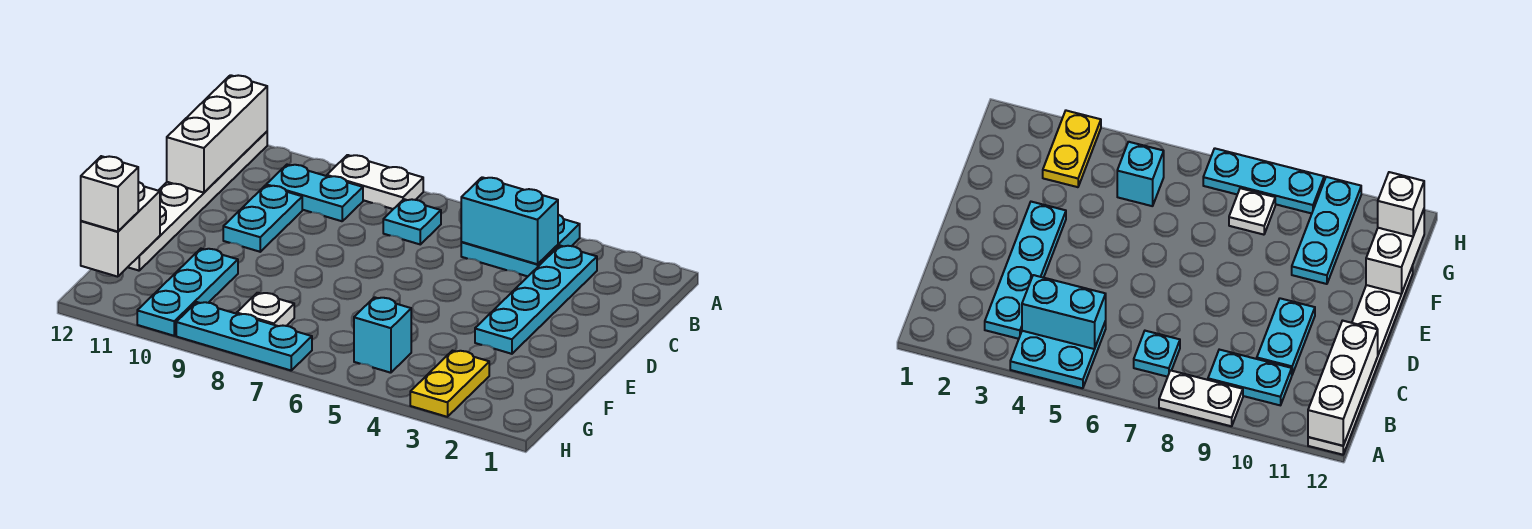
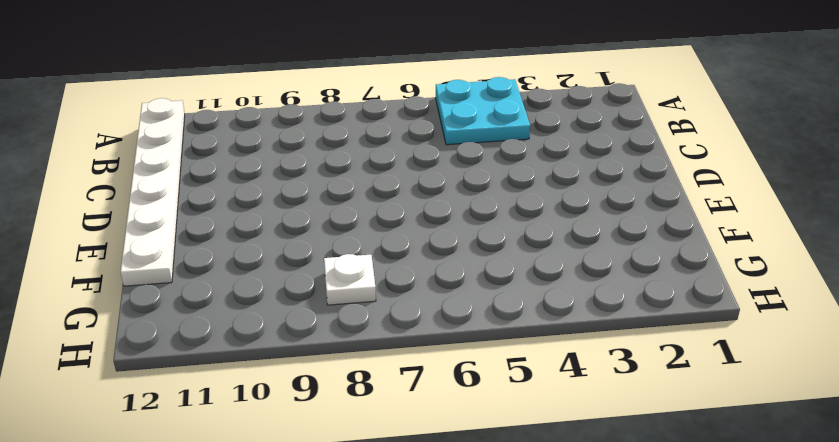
none -> white 1x2 plate [327,155,423,209]
none -> cyan 1x4 plate [475,246,597,354]
none -> cyan 1x1 plate [383,199,441,244]

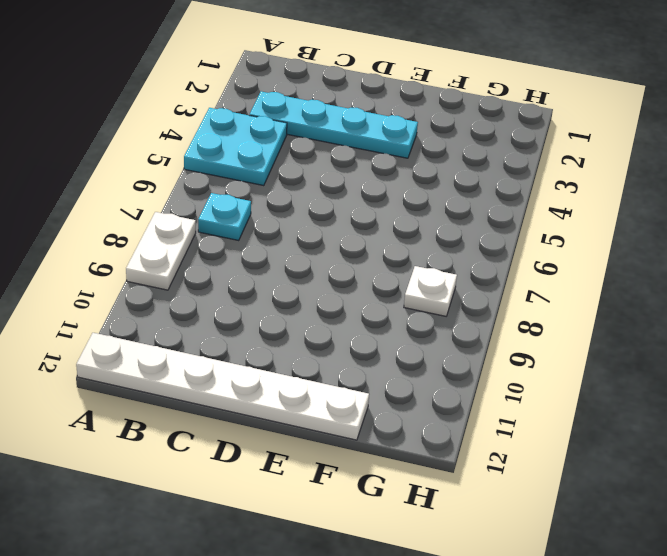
none -> cyan 1x2 plate [266,165,363,221]
none -> cyan 1x2 plate [223,185,302,252]
none -> cyan 1x3 plate [137,249,238,336]

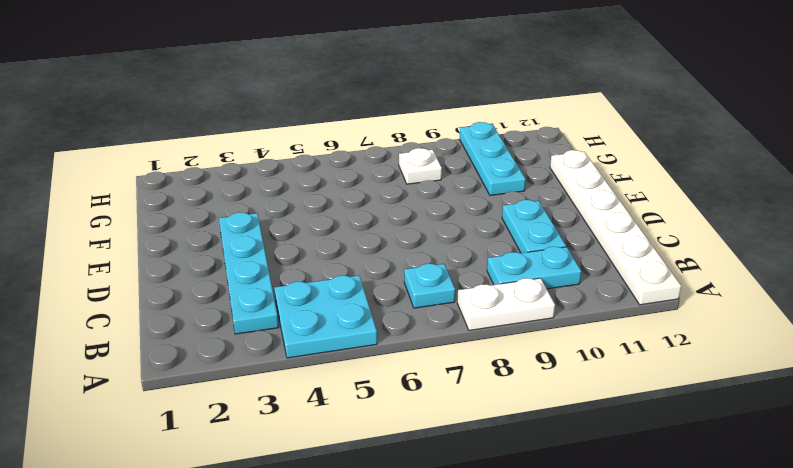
none -> yellow 1x2 plate [410,351,489,417]
none -> cyan 1x1 brick [354,297,411,373]
none -> cyan 1x3 plate [176,302,312,370]

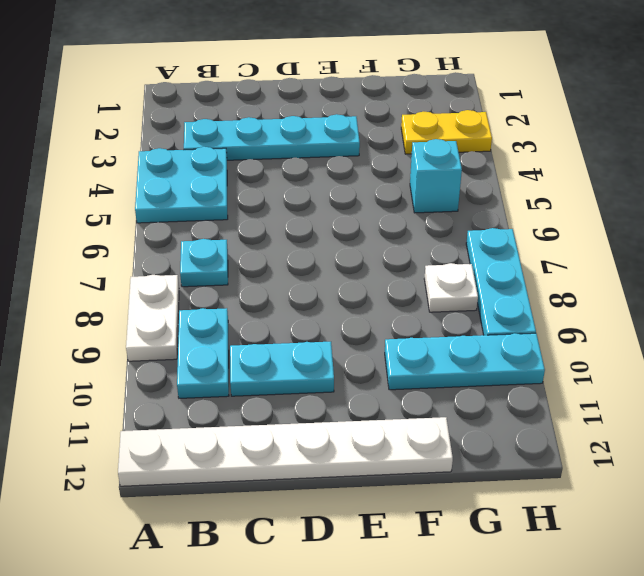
none -> white 1x3 brick [167,75,267,193]
none -> cyan 1x2 brick [461,177,558,264]
none -> white 1x2 brick [81,182,160,277]

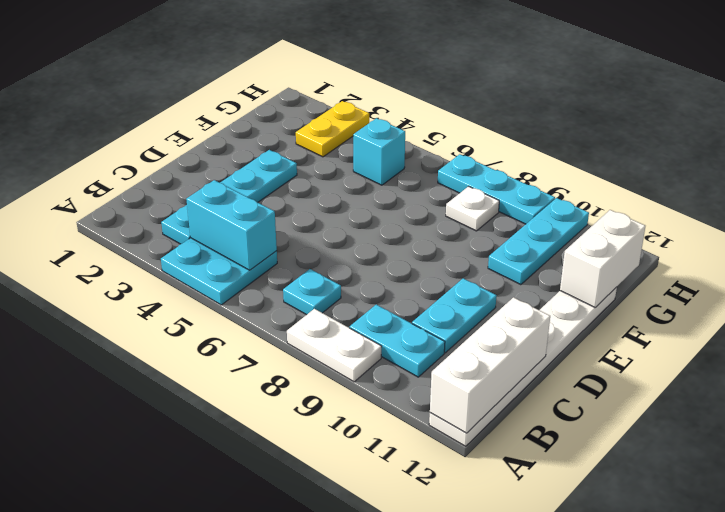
none -> white 1x1 brick [81,156,138,232]

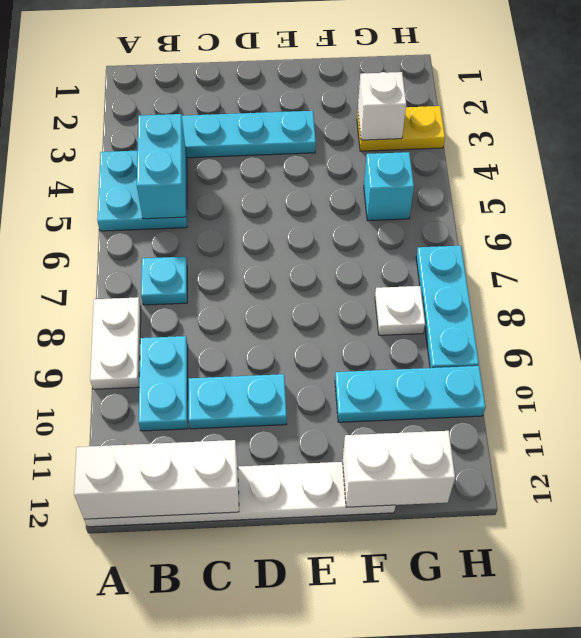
white 1x1 brick [358,72,406,140] -> white 1x1 brick moved to [81,156,138,232]

